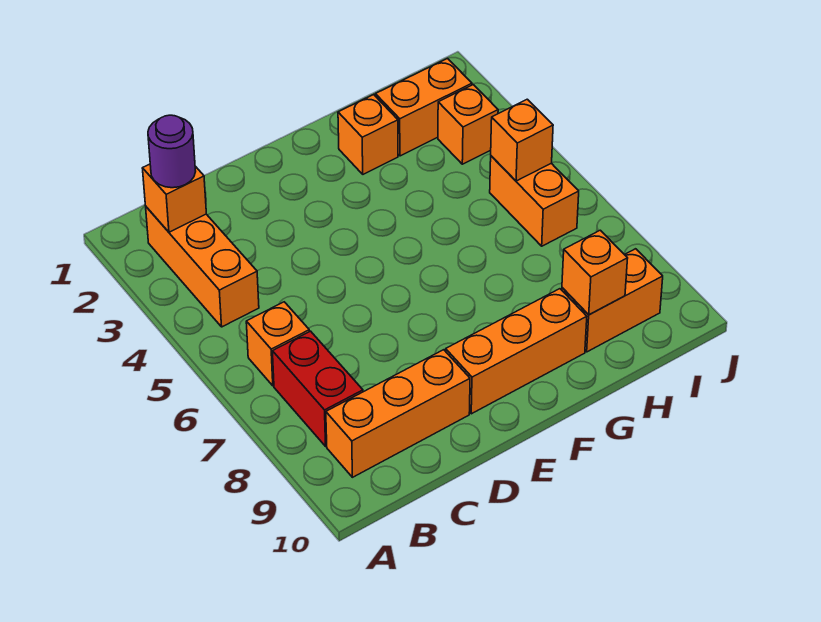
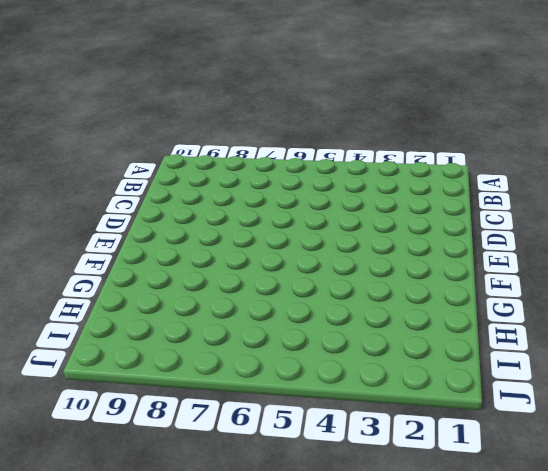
none -> orange 1x3 brick [146,207,259,327]
none -> orange 1x1 brick [246,302,309,386]
none -> red 1x2 brick [273,331,363,446]

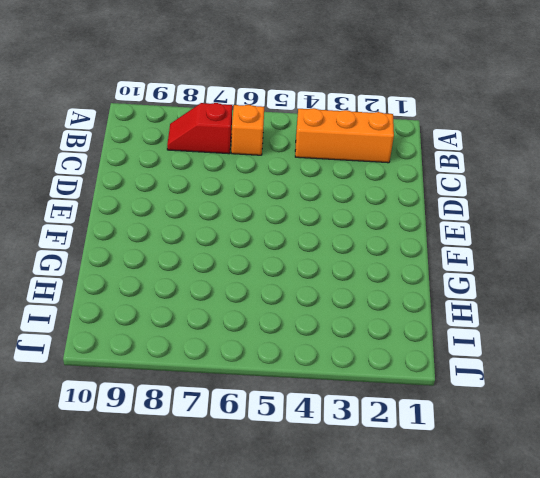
red 1x2 slope [167,103,232,154] -> red 1x2 brick [273,331,363,446]
none -> orange 1x3 brick [326,350,470,477]
none -> orange 1x3 brick [446,289,587,414]
none -> orange 1x1 brick [338,95,398,174]

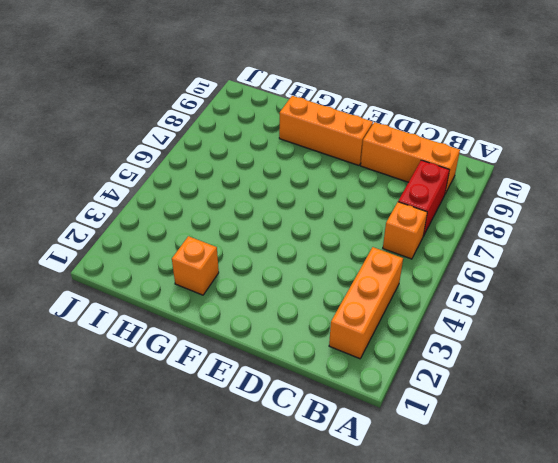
none -> orange 1x2 brick [375,58,472,156]
none -> orange 1x2 brick [562,249,663,352]
none -> orange 1x1 brick [438,85,498,164]

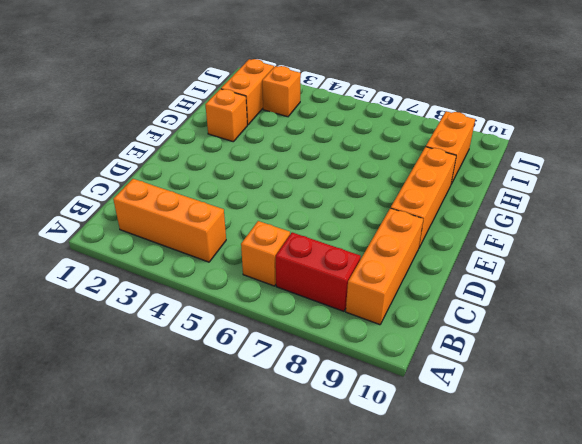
none -> orange 1x2 brick [490,156,579,246]
none -> orange 1x1 brick [142,164,206,232]
none -> orange 1x1 brick [562,230,628,315]

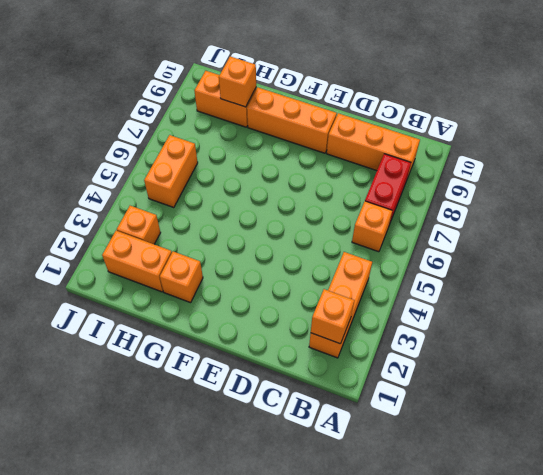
none -> orange 1x1 brick [491,99,553,181]
none -> purple 1x1 round brick [148,115,196,188]

